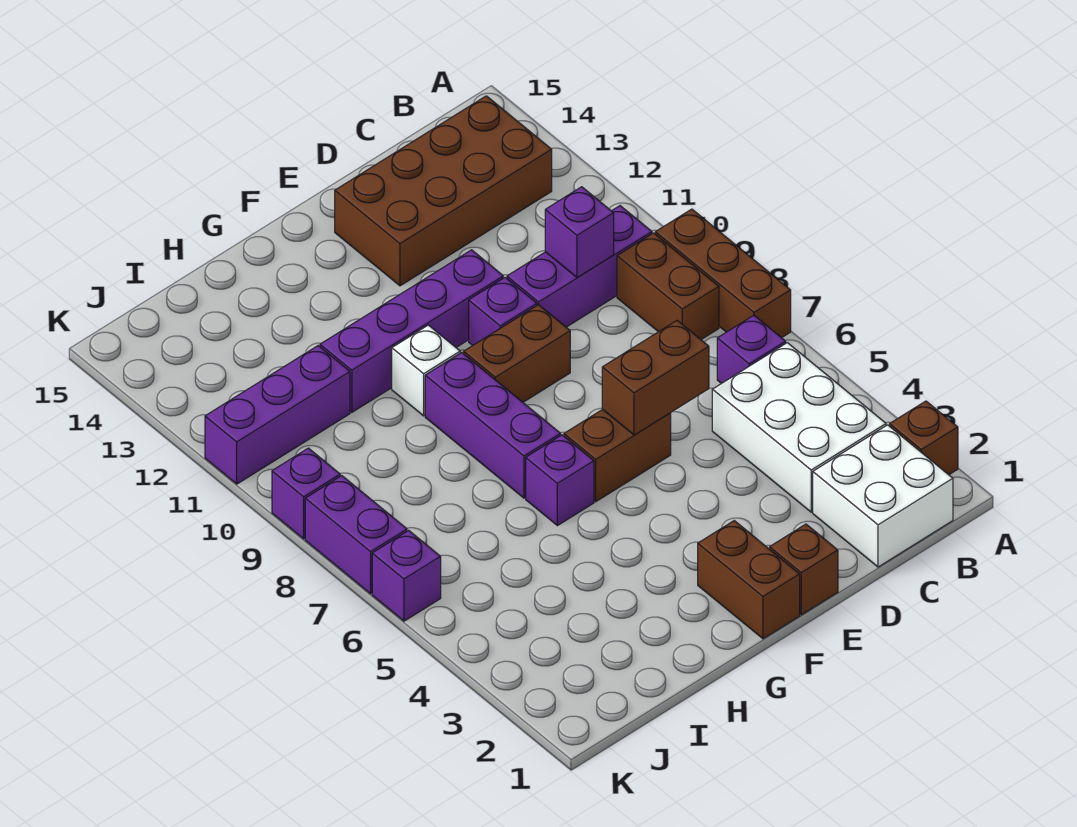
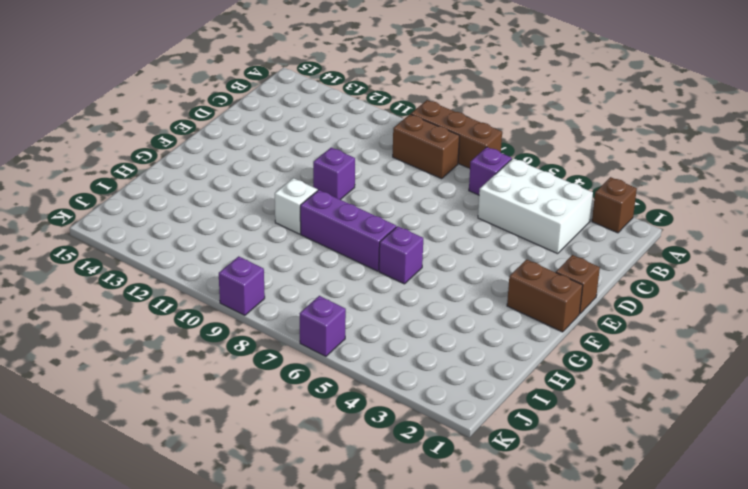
none -> white 2x2 brick [813,425,953,567]
none -> purple 1x3 brick [507,206,652,327]
none -> brown 2x4 brick [335,96,552,286]

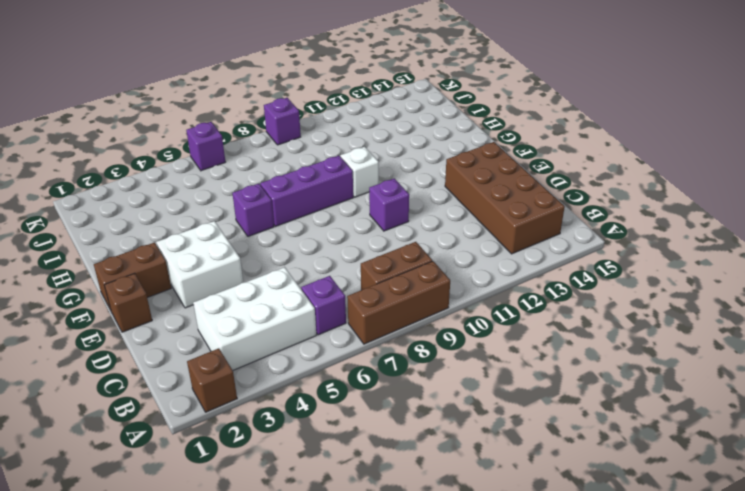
white 2x2 brick [156,221,243,308] -> white 2x2 brick moved to [813,425,953,567]
none -> purple 1x3 brick [507,206,652,327]
none -> brown 1x2 brick [564,409,671,502]
none -> brown 1x2 brick [464,305,570,402]

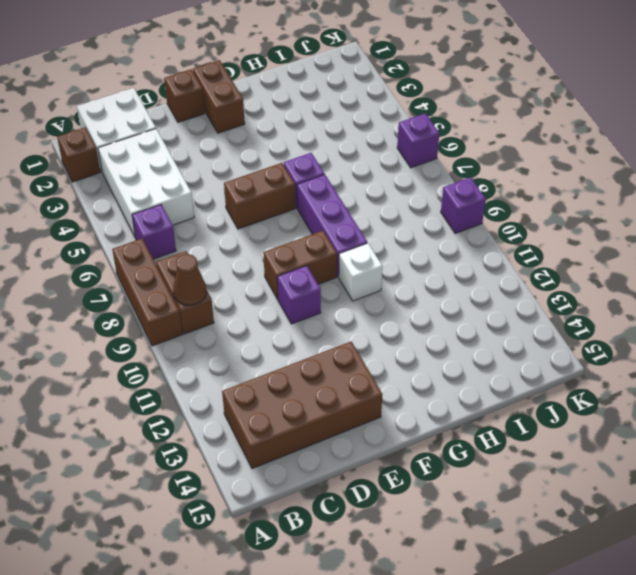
brown 1x1 cone [173,254,206,305] -> none
none -> purple 1x3 brick [507,206,652,327]
none -> purple 1x4 brick [320,250,503,412]
none -> purple 1x3 brick [205,346,350,484]

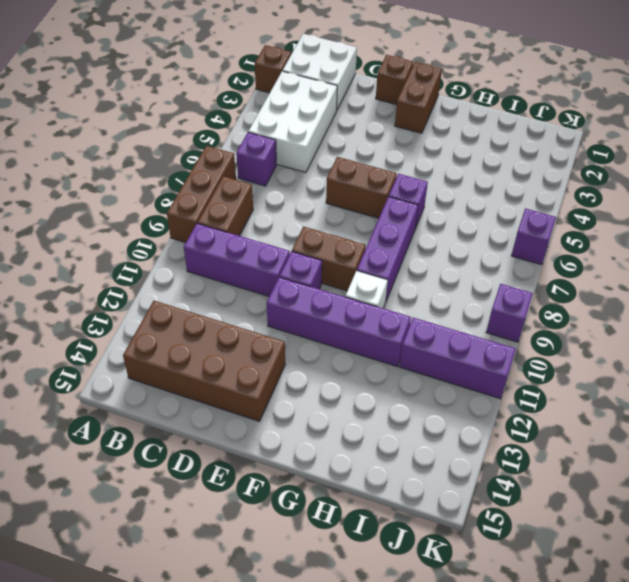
none -> purple 1x2 brick [305,476,407,594]
none -> purple 1x1 brick [545,187,614,278]
none -> brown 1x2 brick [602,320,709,435]

